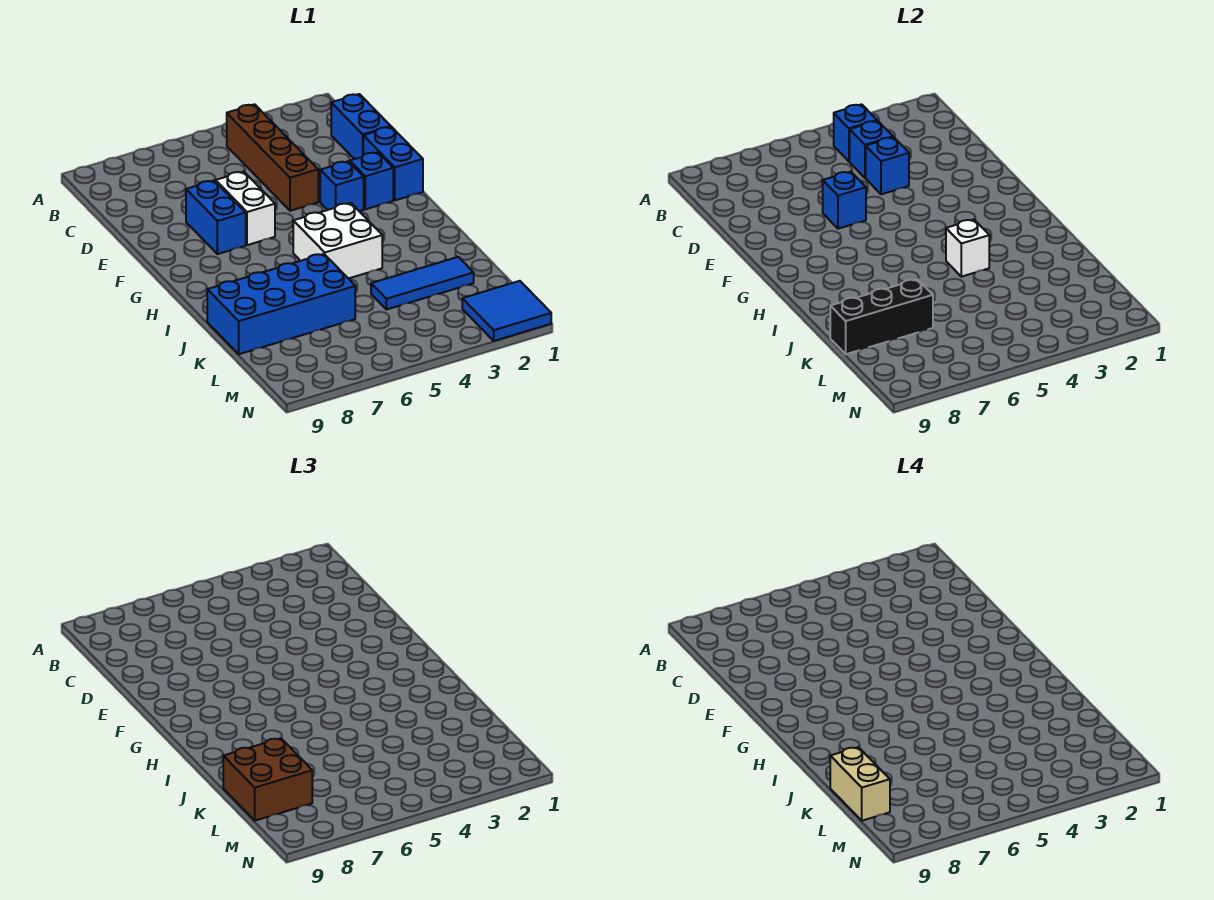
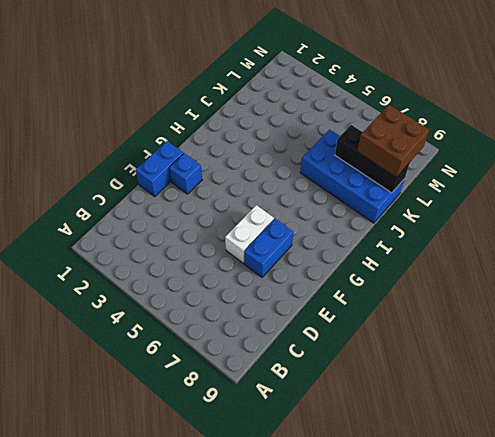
none -> brown 1x4 brick [227,104,318,211]
none -> blue 1x2 brick [331,94,391,159]
none -> blue 1x1 brick [320,161,364,211]

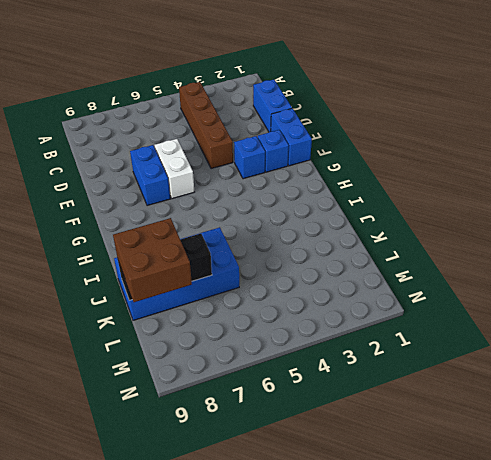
none -> white 2x2 brick [293,203,382,279]
none -> blue 1x3 tile [371,257,474,310]
none -> blue 2x2 tile [462,281,551,341]

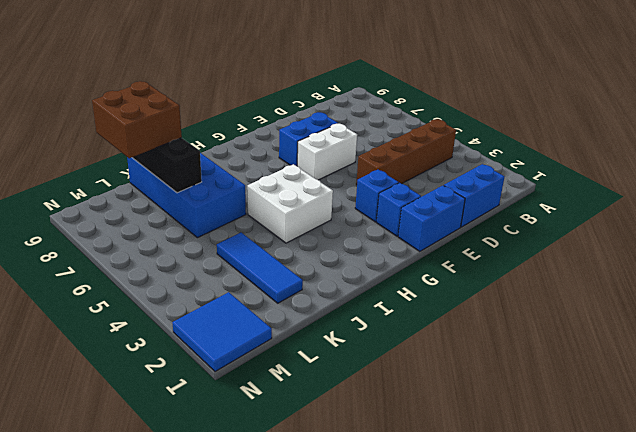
none -> blue 1x1 brick [834,104,877,161]
none -> blue 1x1 brick [850,121,893,178]
none -> blue 1x1 brick [866,137,909,194]

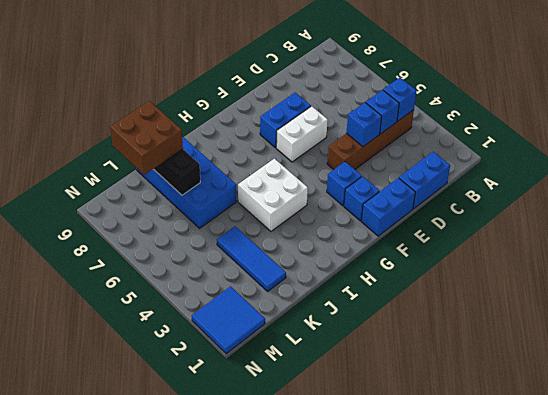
none -> blue 1x1 brick [823,172,866,229]
none -> white 1x1 brick [946,220,989,277]
none -> tan 1x2 brick [830,747,890,821]

